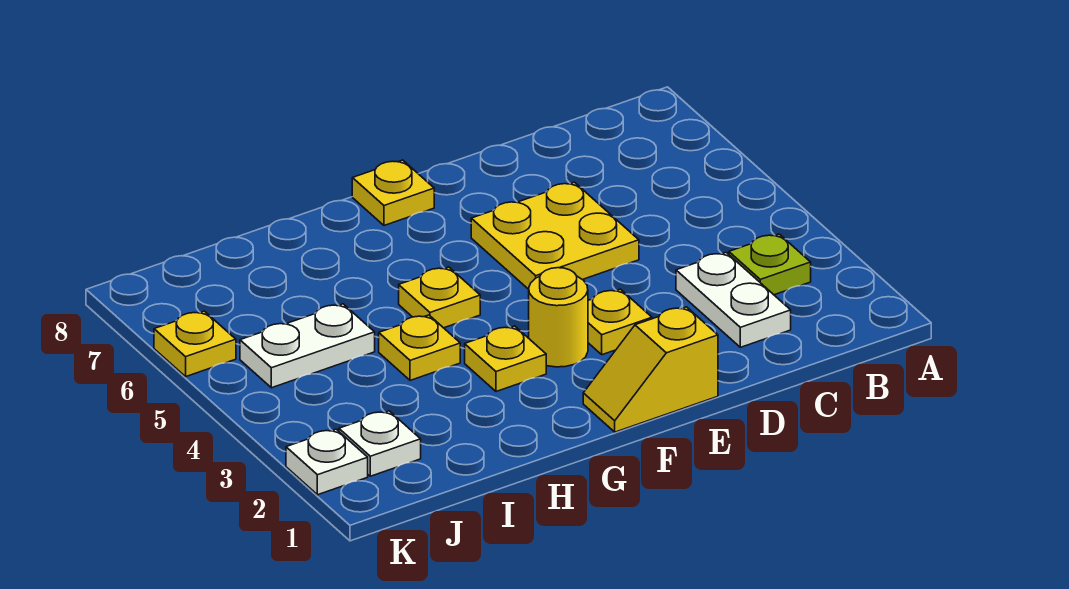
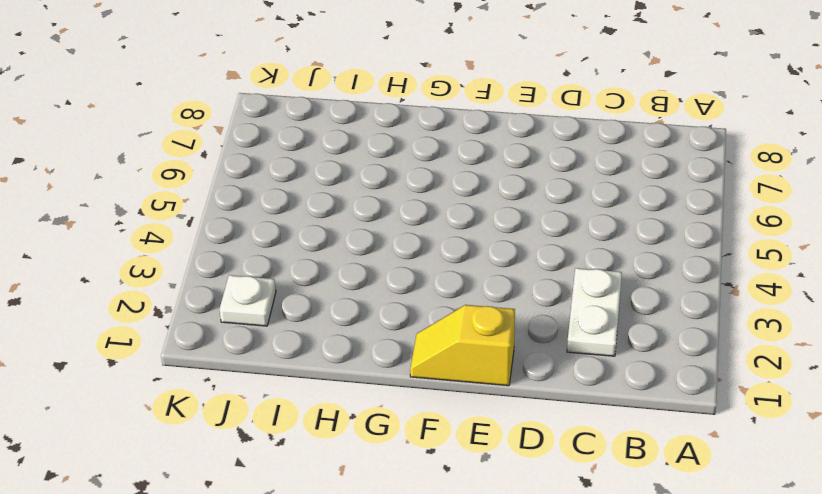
none -> lime 1x1 plate [729,234,811,295]
none -> yellow 2x2 plate [471,182,639,289]
none -> yellow 1x1 plate [588,289,652,355]

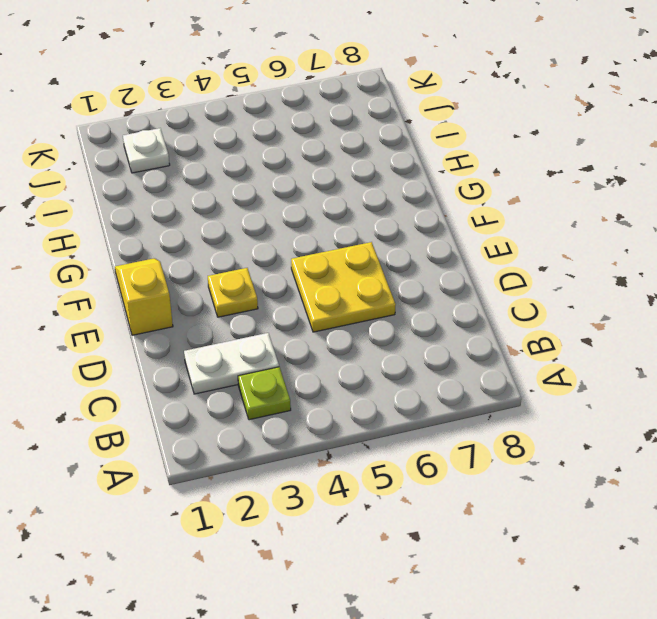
none -> yellow 1x1 round brick [529,268,588,367]
none -> yellow 1x1 plate [352,160,434,226]
none -> yellow 1x1 plate [465,326,546,392]

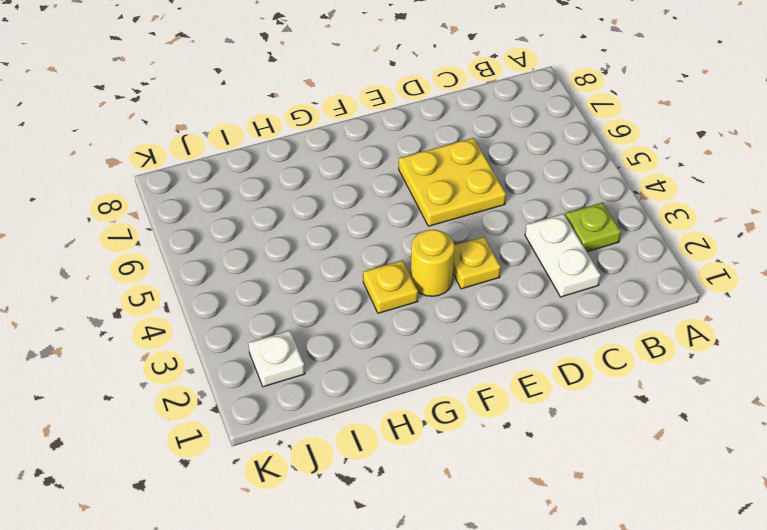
none -> yellow 1x2 slope [583,307,718,432]
none -> yellow 1x1 plate [352,160,434,226]
none -> yellow 1x1 plate [399,267,480,328]

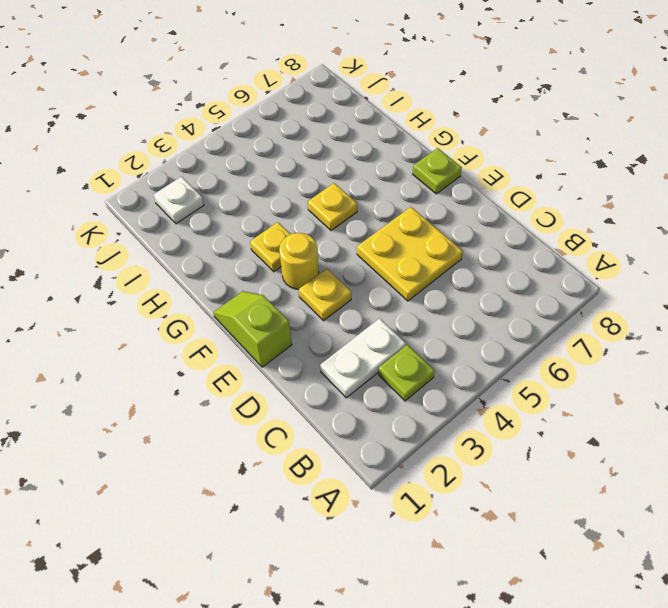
lime 1x2 slope [213,291,292,367] -> yellow 1x2 slope [583,307,718,432]
lime 1x1 plate [413,148,462,194] -> yellow 1x1 plate [352,160,434,226]
none -> yellow 1x1 plate [379,315,460,380]
none -> white 1x2 plate [240,304,375,388]
none -> white 1x1 plate [286,429,368,495]

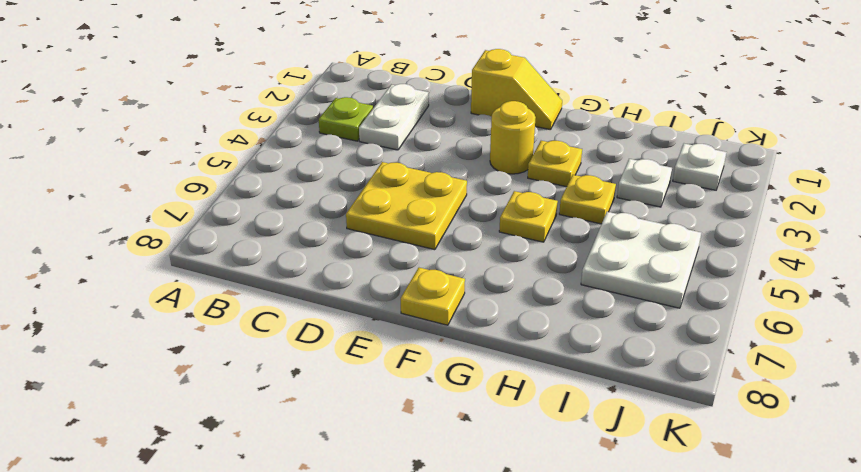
white 1x1 plate [617,159,672,207] -> white 1x1 plate moved to [286,429,368,495]
white 2x2 plate [581,212,701,308] -> white 1x2 plate [240,304,375,388]
none -> yellow 1x1 plate [588,289,652,355]
none -> yellow 1x1 plate [154,311,236,376]

